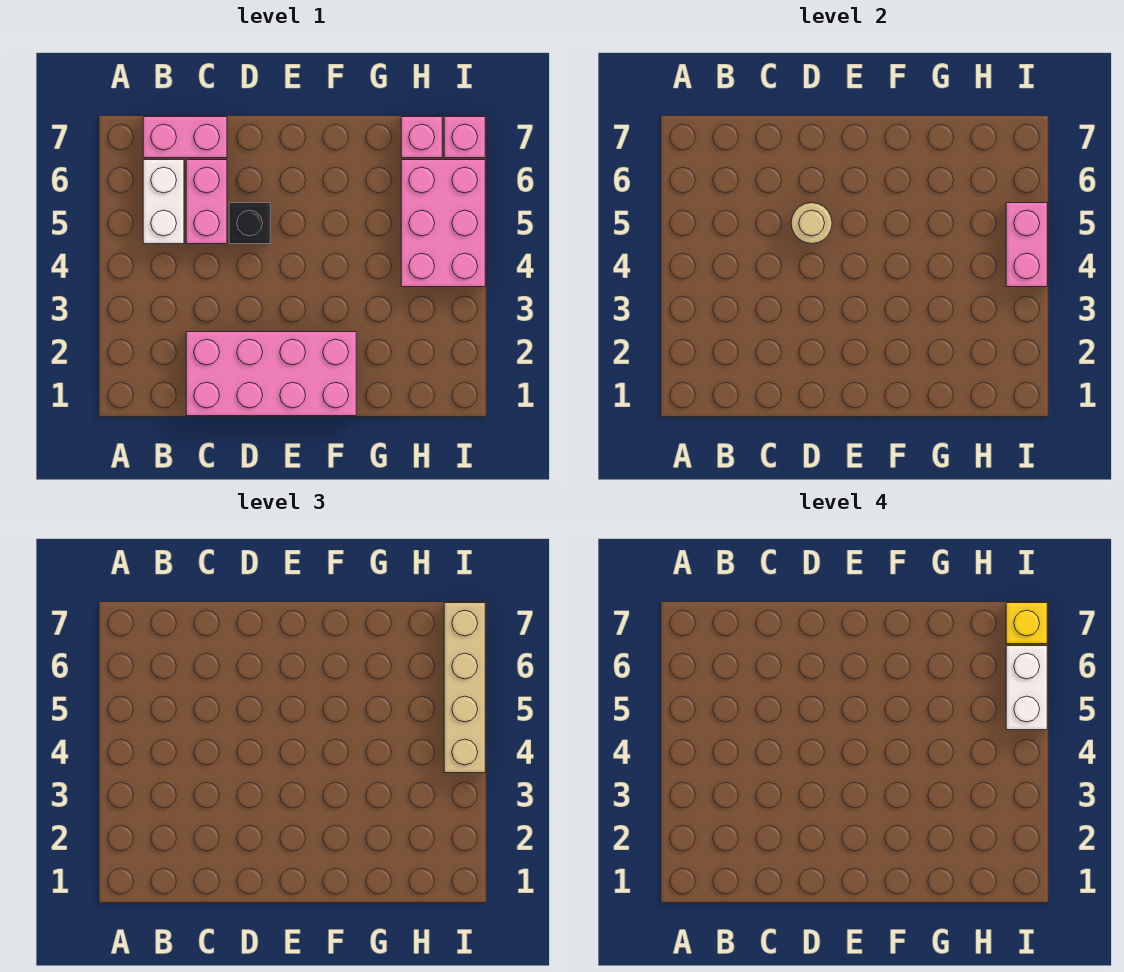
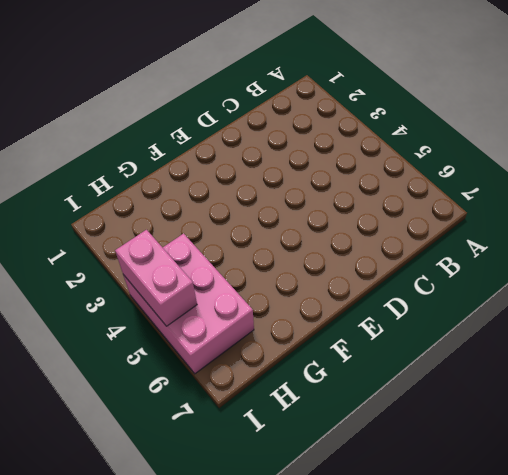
none -> white 1x2 brick [143,160,184,244]
none -> pink 1x2 brick [143,117,227,158]
none -> pink 2x4 brick [186,332,356,416]

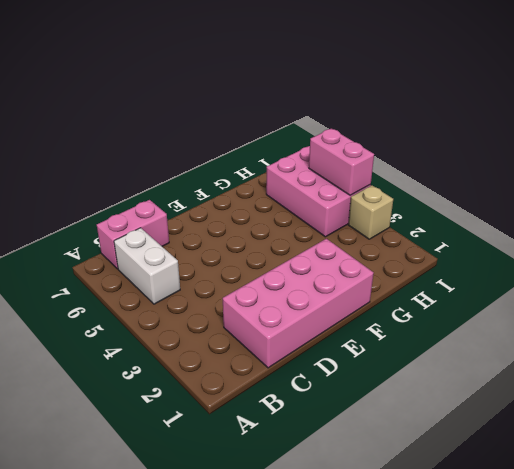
tan 1x1 brick [348,185,393,239] -> none
none -> pink 1x2 brick [186,160,227,244]
none -> black 1x1 brick [229,203,270,244]
none -> pink 1x1 brick [401,117,442,158]

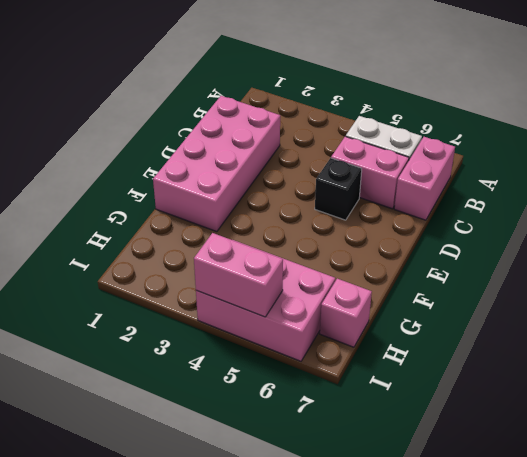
none -> pink 1x1 brick [444,117,485,158]
none -> tan 1x1 round brick [791,203,832,244]
none -> tan 1x4 brick [444,603,485,773]

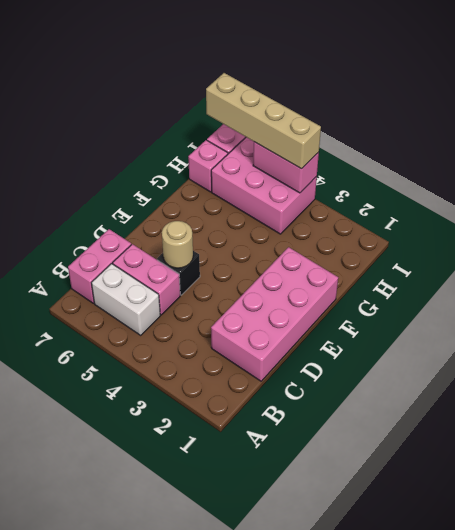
none -> white 1x2 brick [1006,646,1047,730]
none -> yellow 1x1 brick [1006,603,1047,644]

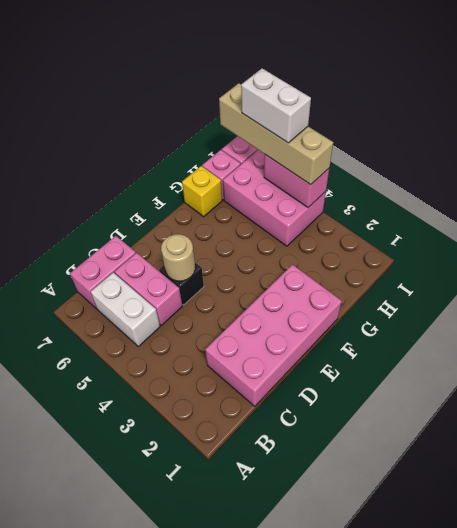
yellow 1x1 brick [182,166,222,217] -> yellow 1x1 brick moved to [1006,603,1047,644]

